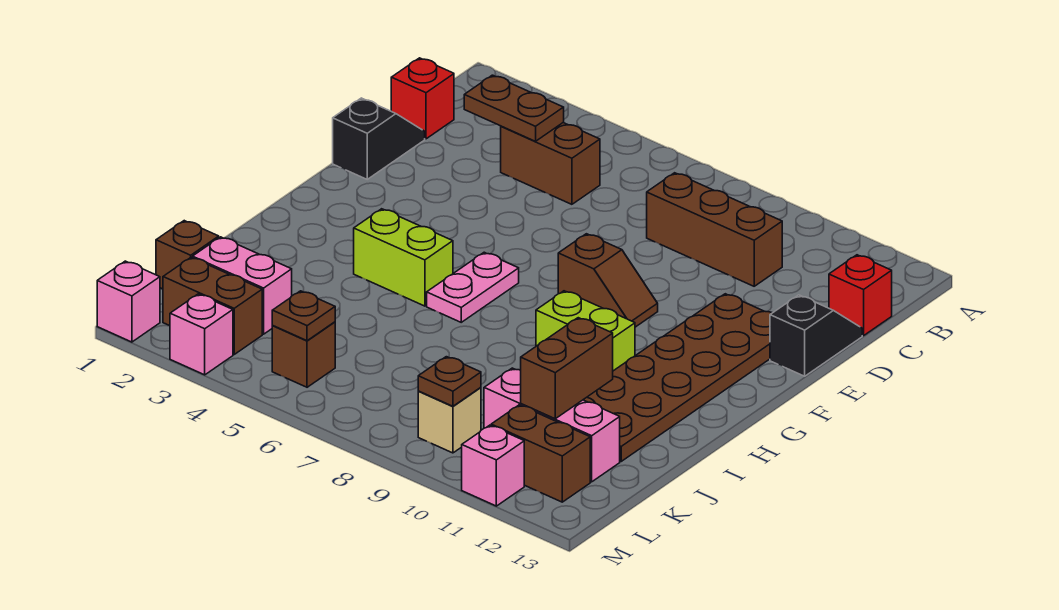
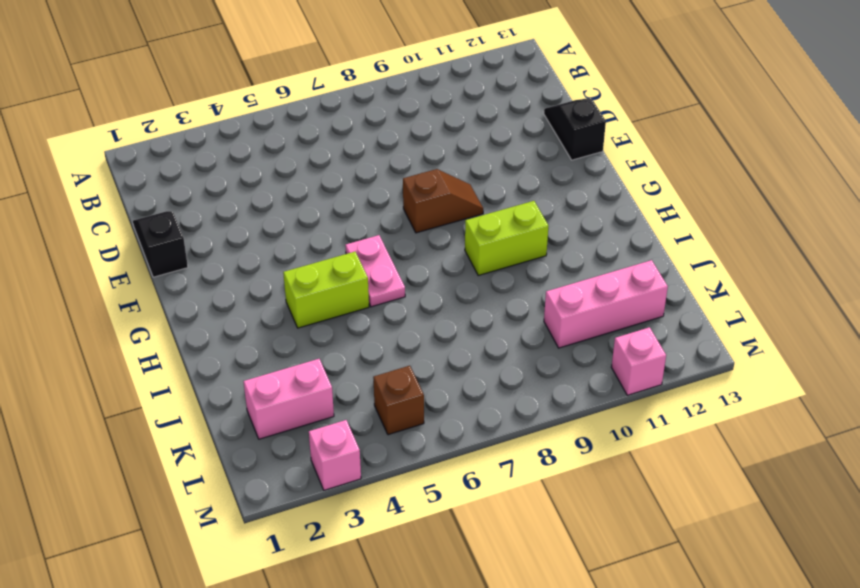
none -> red 1x1 brick [391,58,454,139]
none -> brown 1x2 brick [501,123,600,204]
none -> brown 1x3 brick [647,173,782,286]

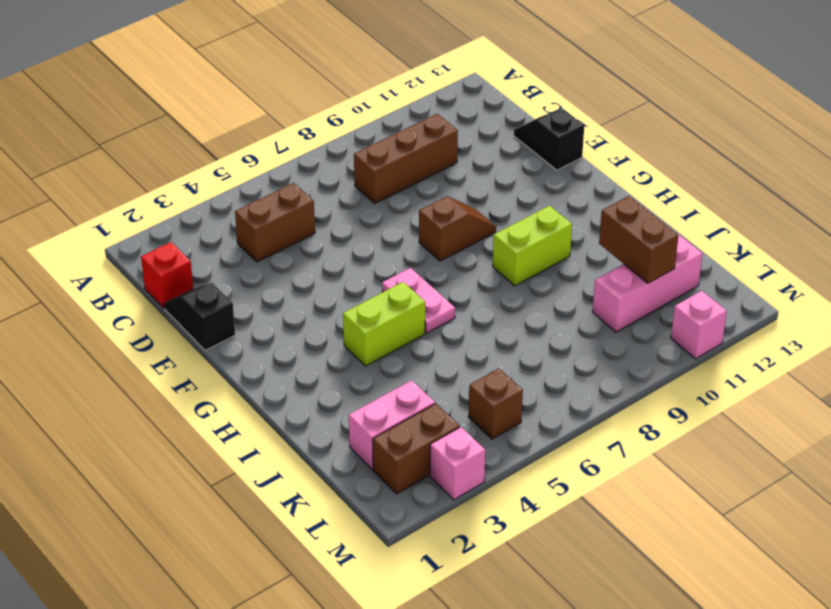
none -> red 1x1 brick [829,255,892,336]
none -> brown 2x6 plate [583,294,772,461]
none -> brown 1x1 brick [156,221,219,289]

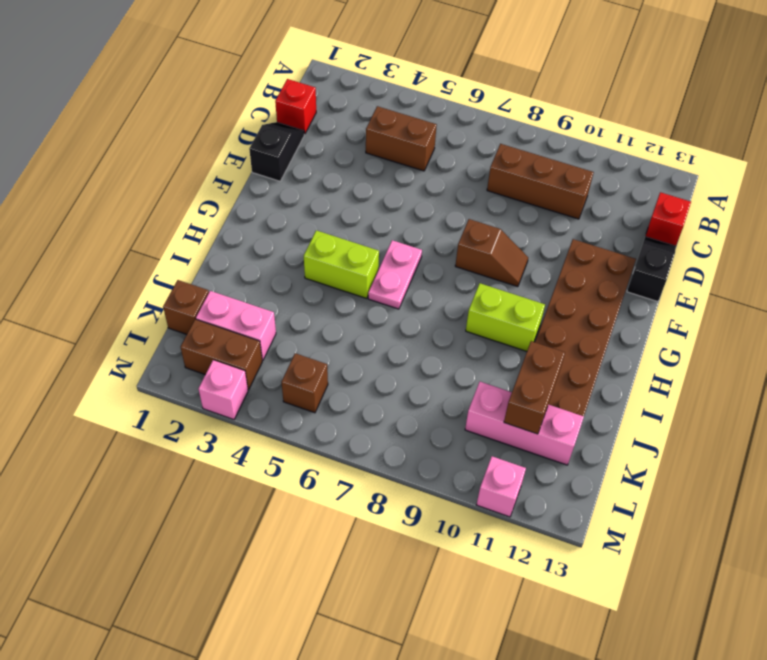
none -> tan 1x1 brick [418,388,481,453]
none -> brown 1x2 brick [491,405,590,502]
none -> pink 1x1 brick [97,261,160,342]

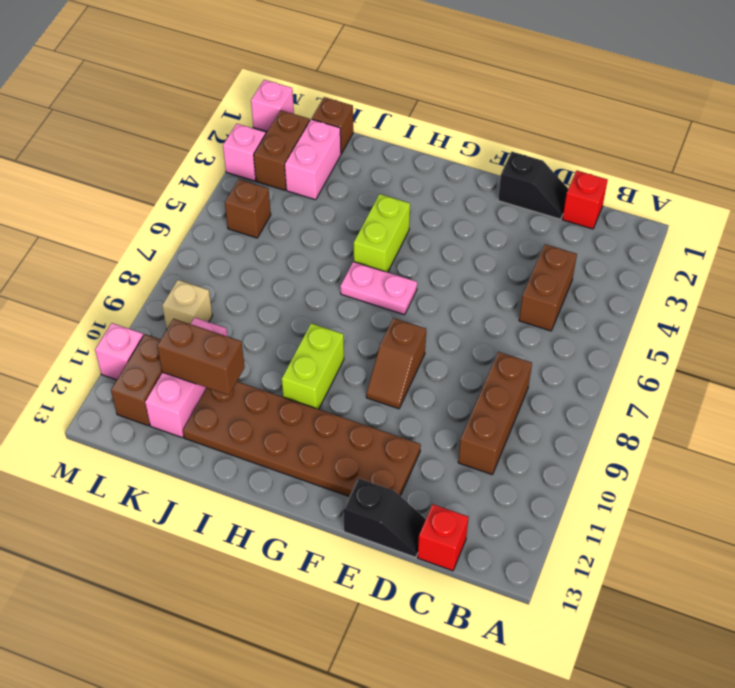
none -> brown 1x2 plate [464,75,564,141]
none -> brown 1x1 plate [272,291,335,341]
none -> brown 1x1 plate [418,357,481,406]

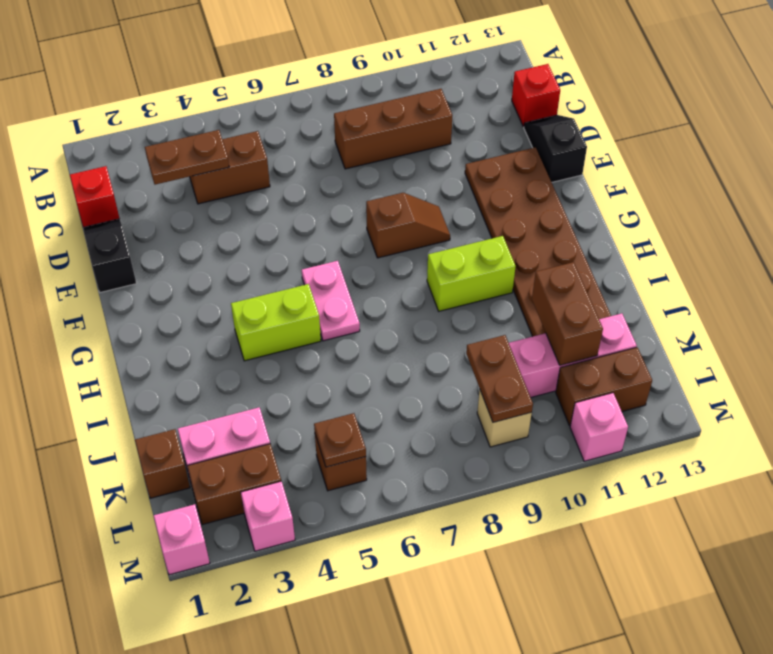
brown 1x2 plate [466,335,533,422] -> brown 1x1 plate [418,357,481,406]

